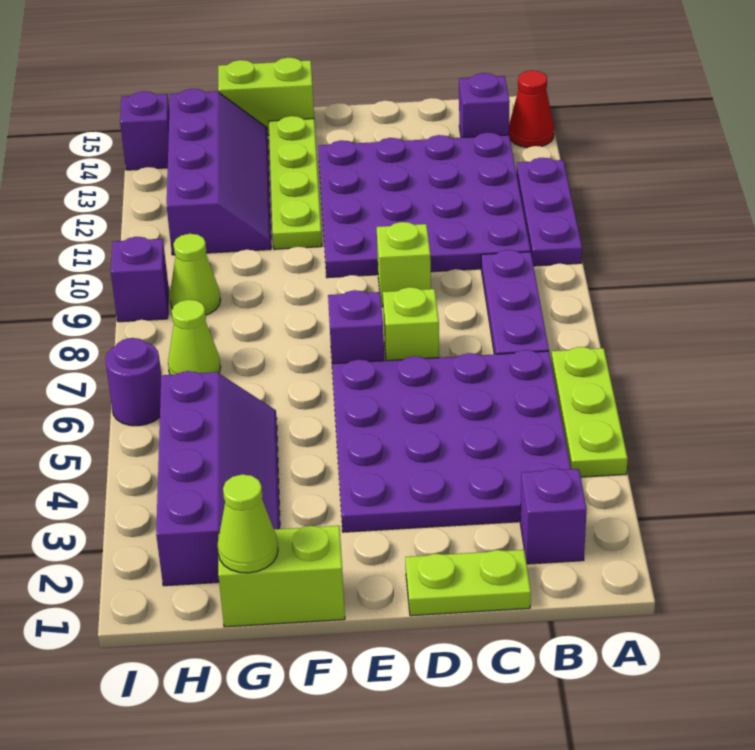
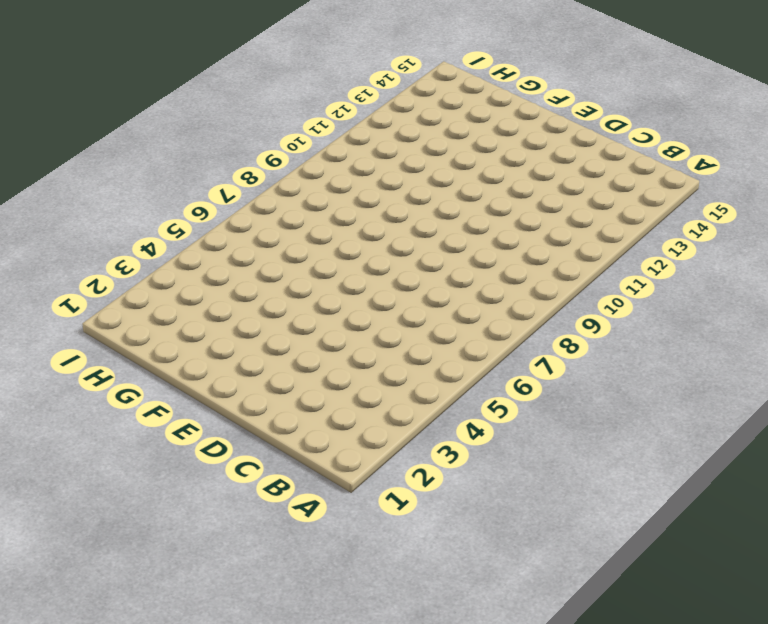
none -> lime 1x3 plate [551,347,628,477]
none -> purple 1x3 plate [516,158,582,266]
none -> red 1x1 cone [509,70,554,148]

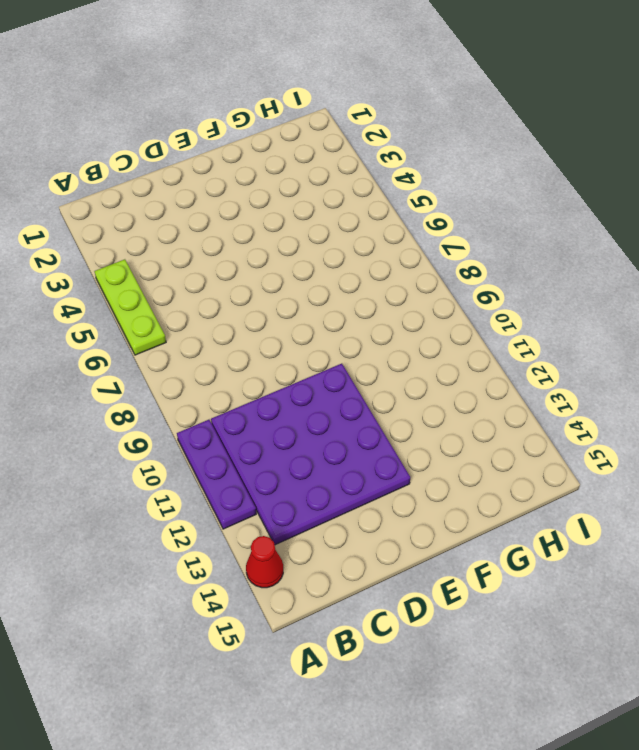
none -> purple 1x1 brick [520,468,587,564]
none -> purple 4x4 plate [332,350,571,532]
none -> purple 1x3 plate [481,250,549,354]

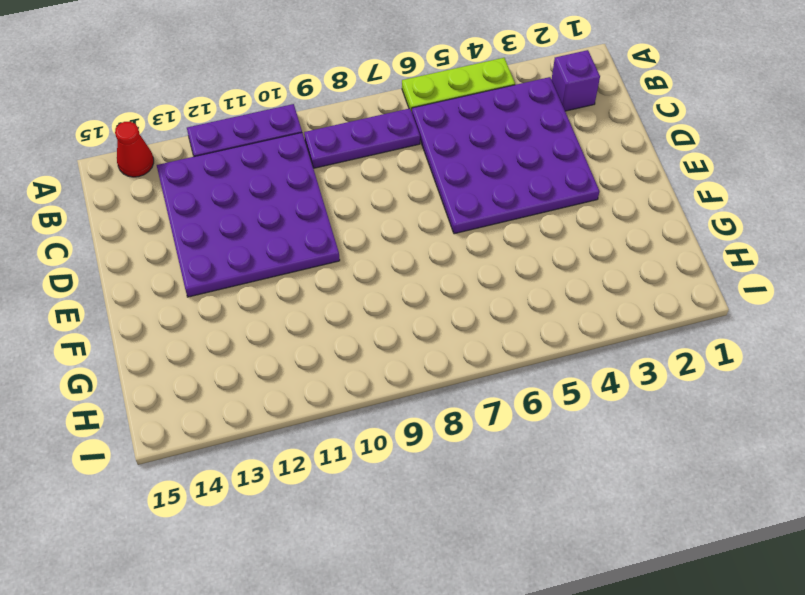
none -> purple 1x1 brick [459,73,510,138]
none -> lime 1x2 plate [406,550,531,616]
none -> lime 1x1 brick [383,287,439,361]

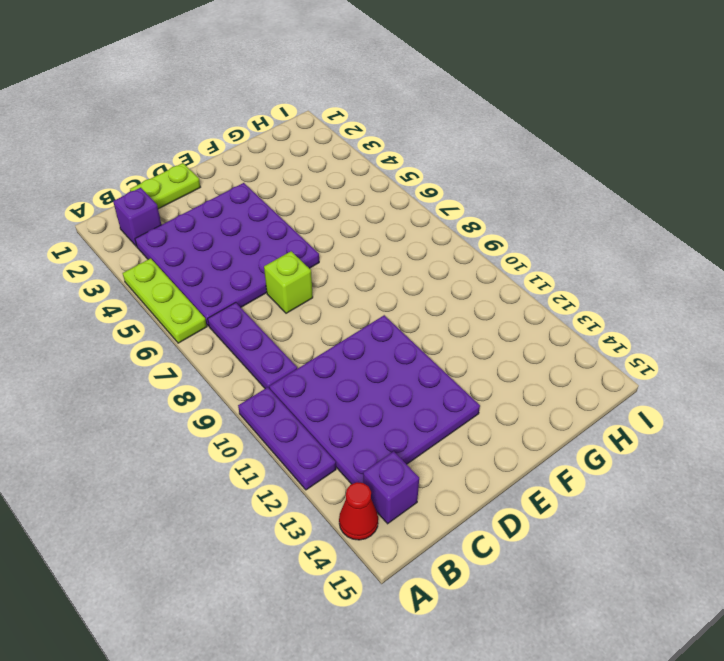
none -> lime 1x1 brick [377,222,431,307]
none -> purple 1x1 brick [328,290,384,364]
none -> lime 1x2 brick [218,526,345,627]

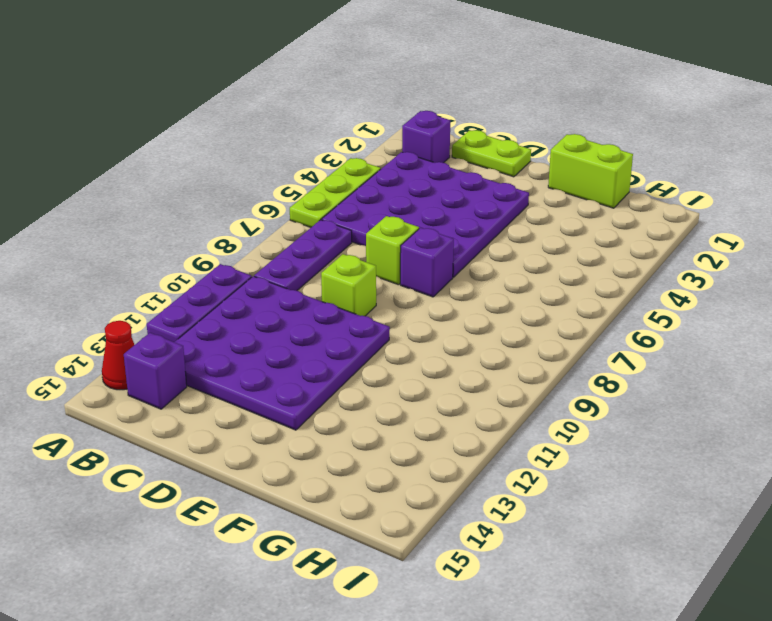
none -> lime 1x4 plate [269,116,322,249]
none -> lime 1x2 brick [218,57,314,135]
none -> purple 2x4 slope [156,371,280,586]

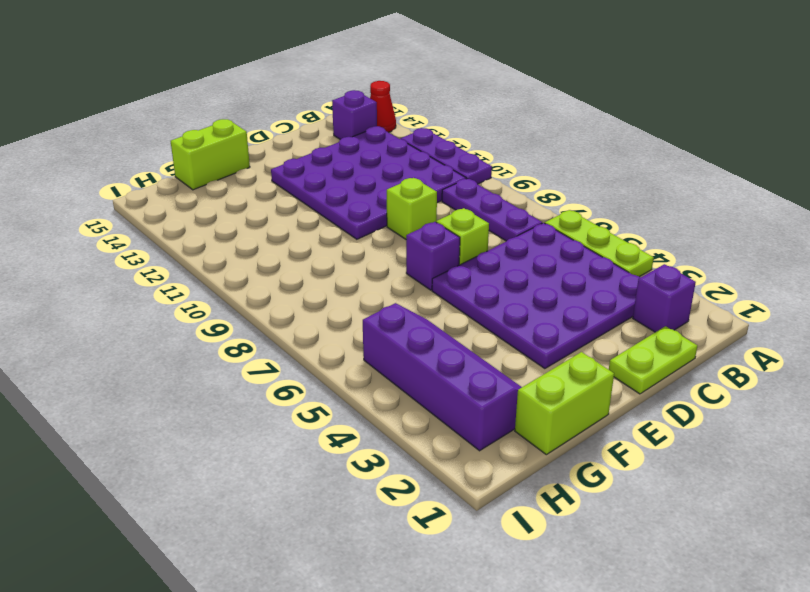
none -> lime 1x4 plate [269,116,322,249]
none -> purple 2x4 slope [167,89,271,255]
none -> lime 1x1 cone [168,300,221,375]

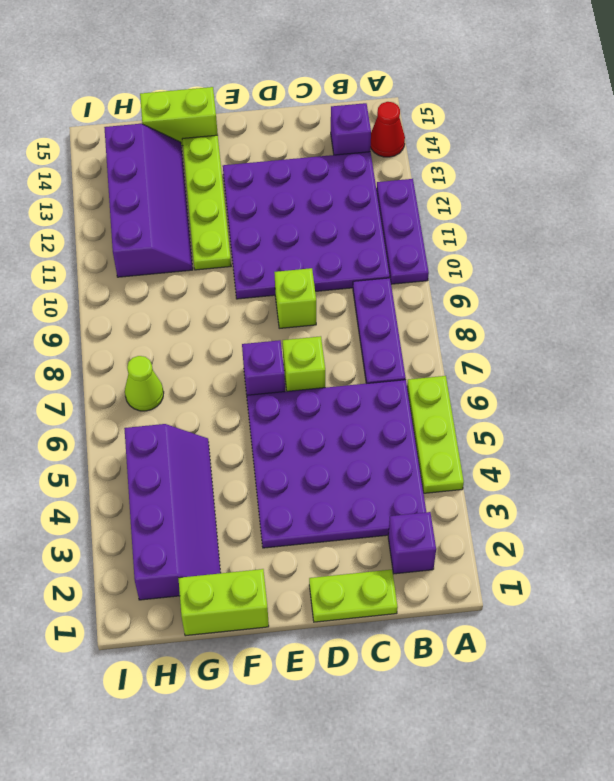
none -> lime 1x1 cone [170,234,221,315]
none -> purple 1x1 round brick [105,338,161,426]
none -> purple 1x1 brick [111,237,169,322]

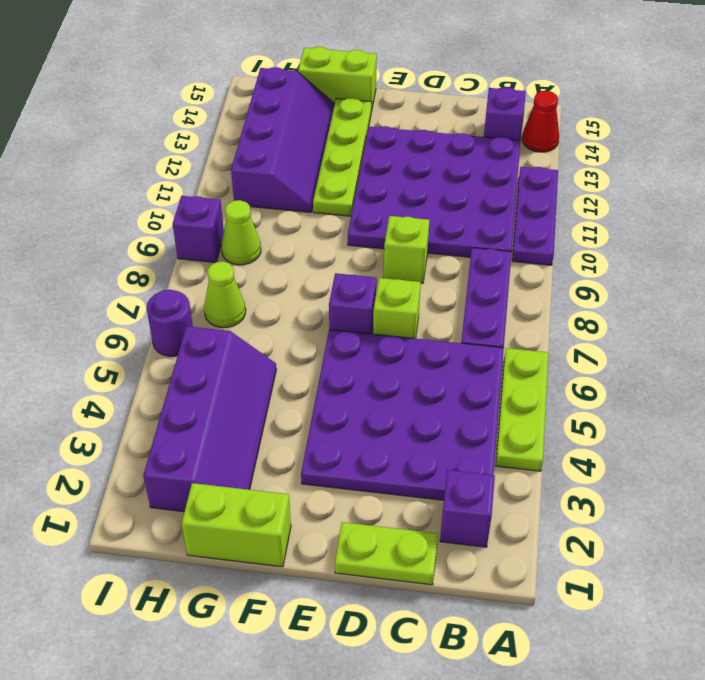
none -> purple 1x1 brick [120,91,169,170]
none -> lime 1x1 cone [217,474,278,573]

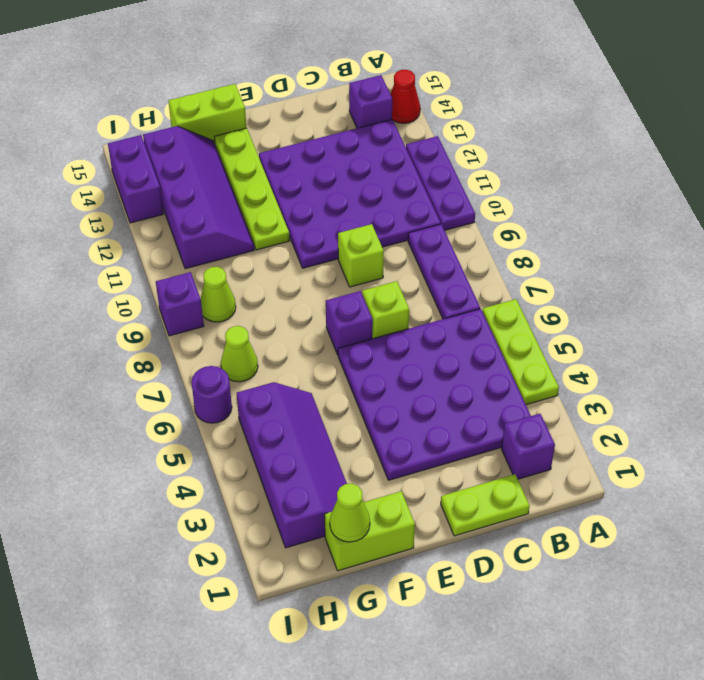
purple 1x2 brick [108,135,163,223] -> purple 1x1 brick [120,91,169,170]

